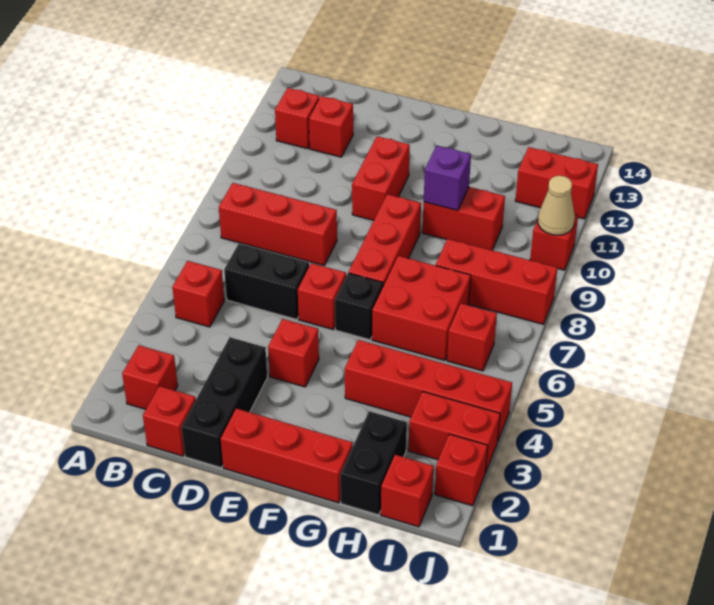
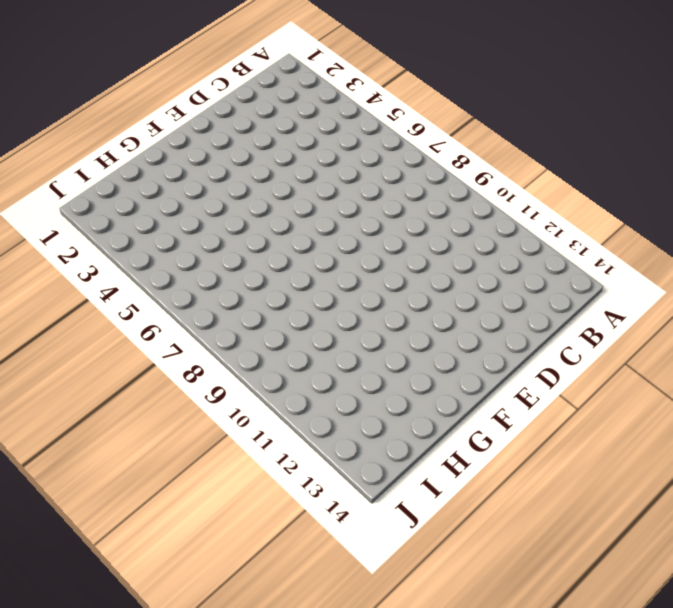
none -> red 1x1 brick [122,345,178,409]
none -> red 1x1 brick [172,261,224,327]
none -> red 1x3 brick [219,183,337,265]

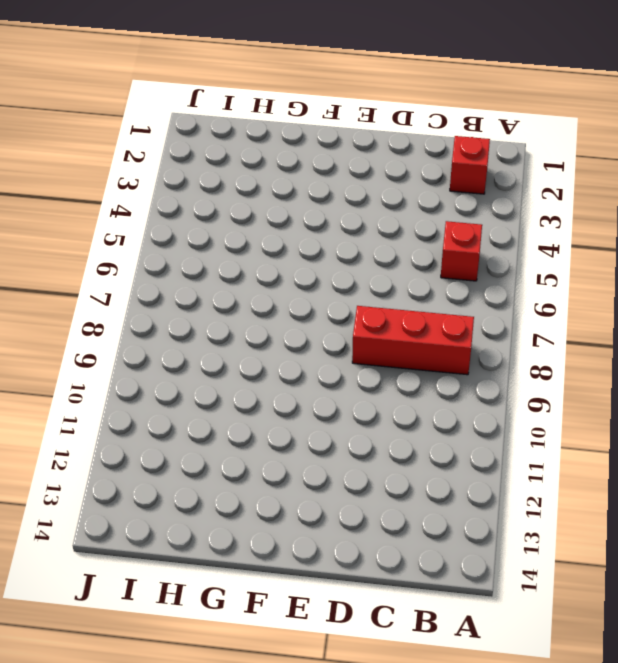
none -> red 1x1 brick [275,88,319,149]
none -> red 1x1 brick [143,386,196,456]
none -> black 1x2 brick [224,244,309,319]

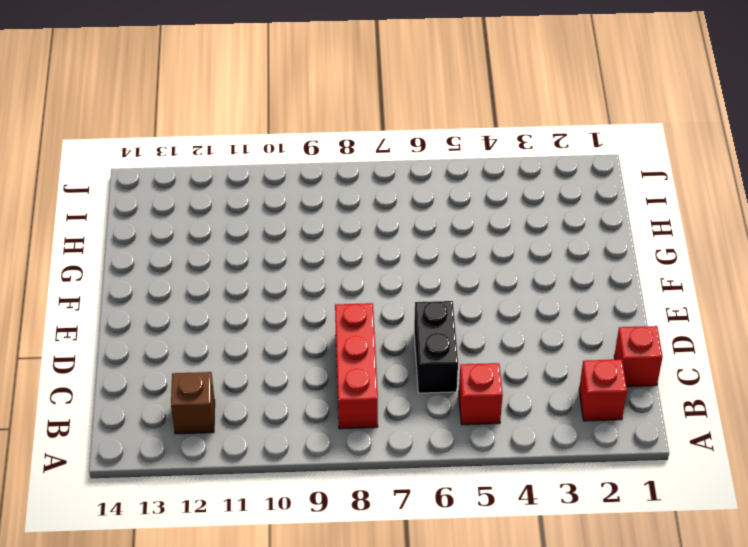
brown 1x1 brick [171,372,215,434] -> red 1x1 brick [275,88,319,149]
none -> red 1x1 brick [309,96,353,157]
none -> black 1x3 brick [182,337,267,468]
none -> red 1x3 brick [221,408,353,503]

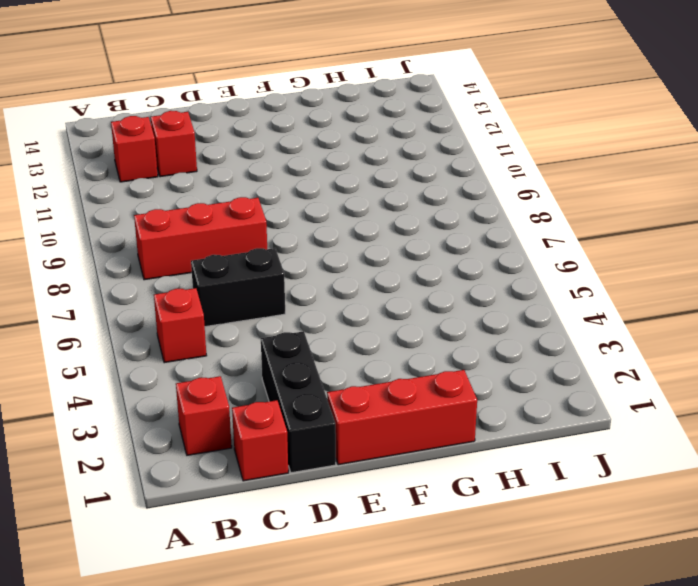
none -> red 1x1 brick [268,319,319,387]
none -> red 1x1 brick [298,263,346,329]
none -> red 1x2 brick [352,136,410,221]

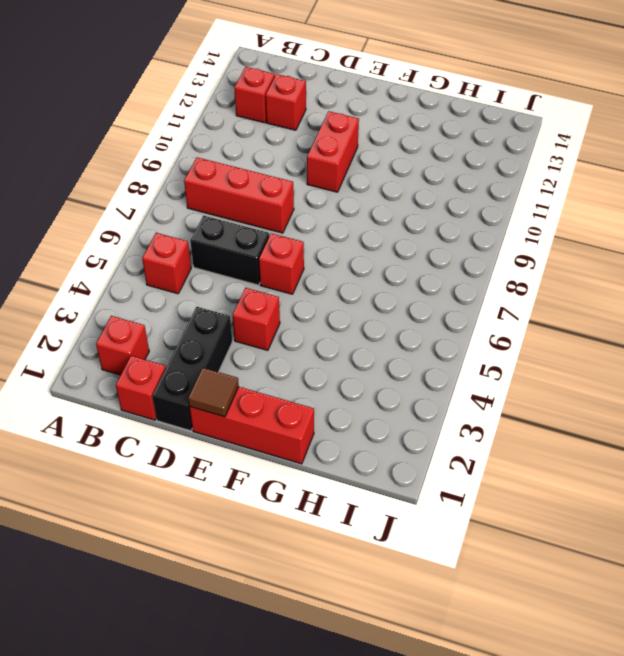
brown 1x1 tile [188,368,239,417] -> none
none -> black 1x1 brick [335,273,383,340]
none -> red 1x3 brick [349,194,421,286]
none -> red 1x4 brick [345,340,512,441]

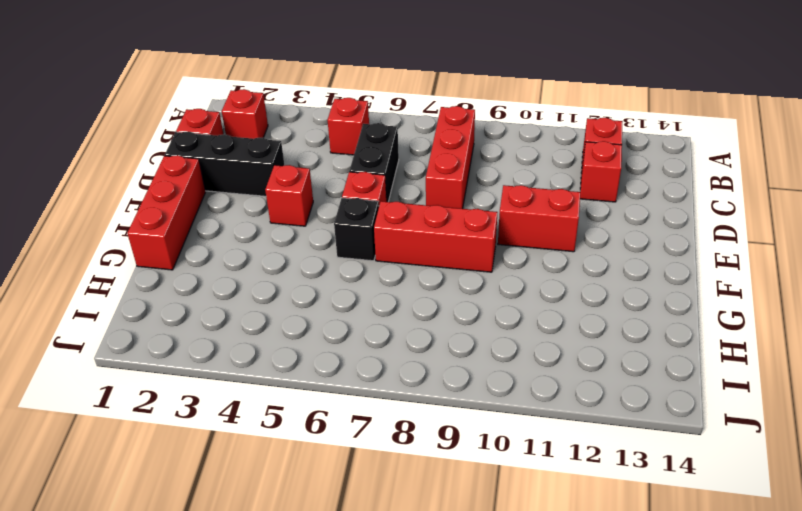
none -> red 1x4 brick [345,340,512,441]
none -> red 2x2 brick [372,256,471,360]
none -> red 1x2 brick [422,187,505,250]

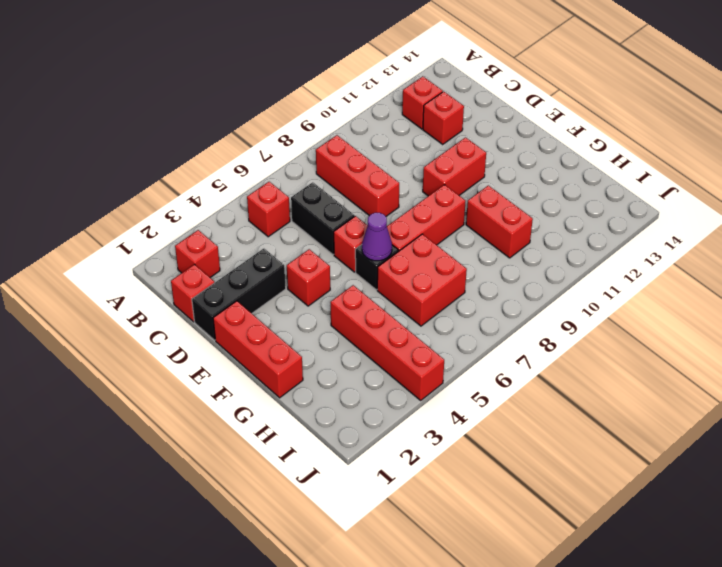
purple 1x1 cone [362,213,392,261] -> none
none -> black 1x2 brick [340,411,407,515]
none -> red 1x3 brick [436,239,557,324]
none -> red 1x1 brick [381,455,434,527]

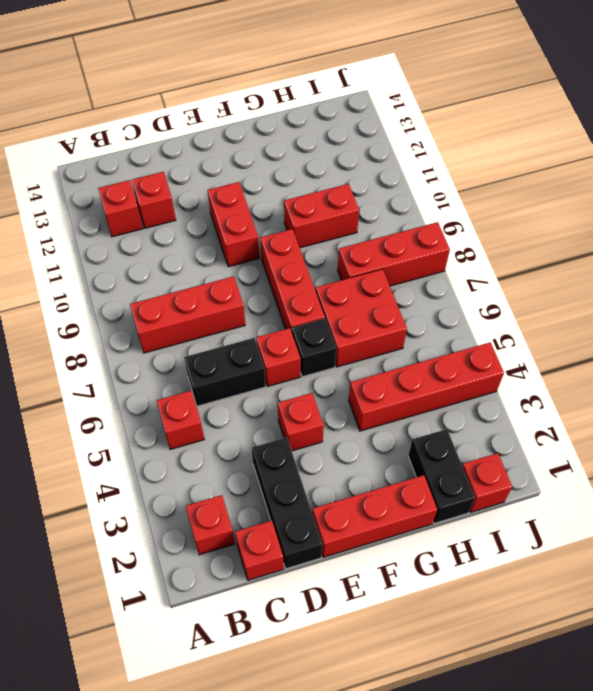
none -> red 1x2 brick [408,392,500,473]
none -> red 1x1 brick [447,303,497,371]
none -> red 1x2 brick [515,147,598,219]

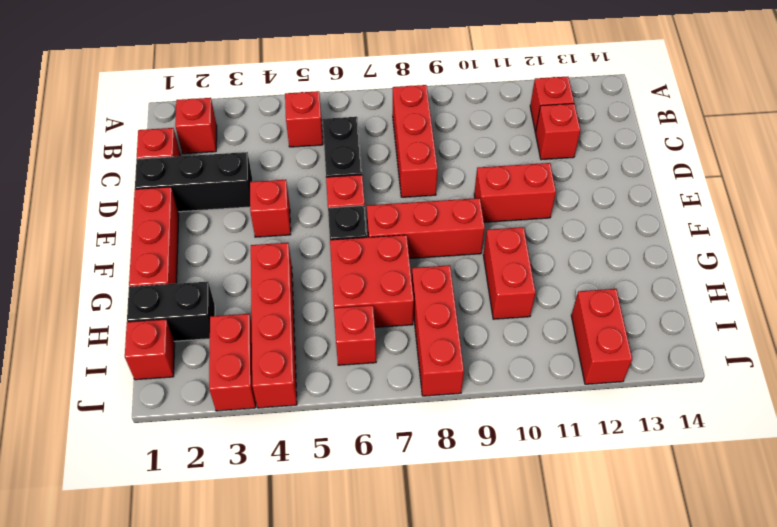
none -> red 1x1 brick [435,434,488,506]
none -> red 1x1 brick [530,213,578,270]
none -> purple 1x1 brick [424,146,471,211]

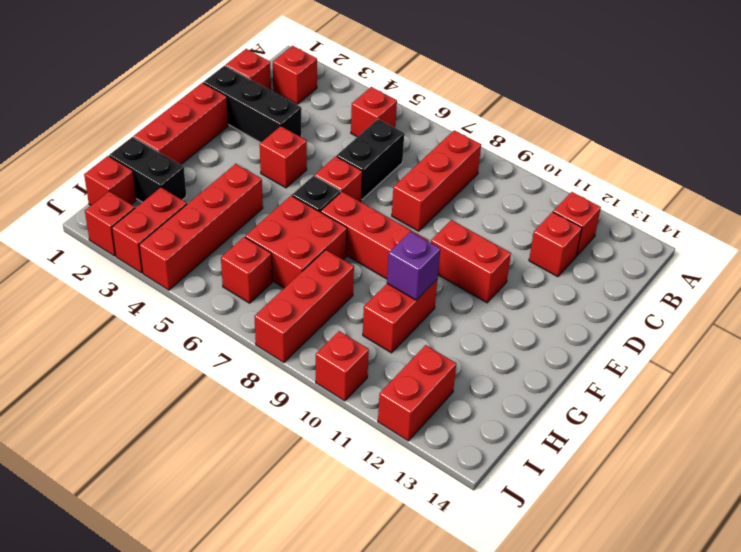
none -> tan 1x1 cone [538,176,575,235]

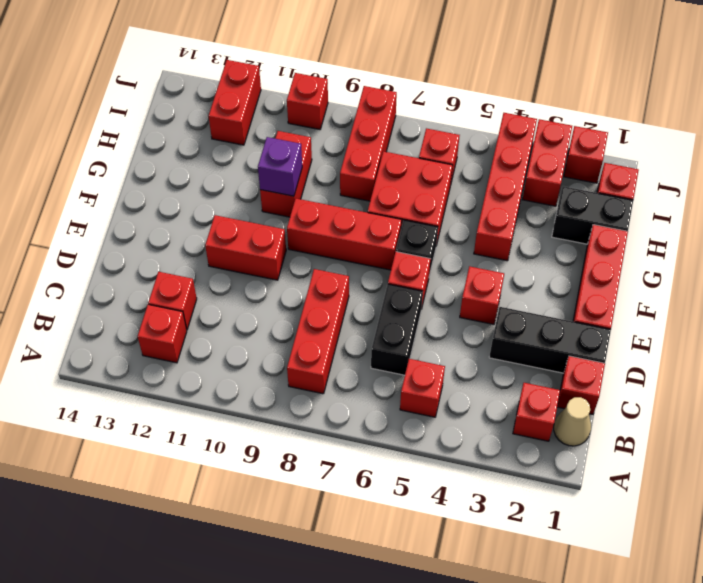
tan 1x1 cone [554,397,591,446] -> tan 1x1 cone moved to [538,176,575,235]

